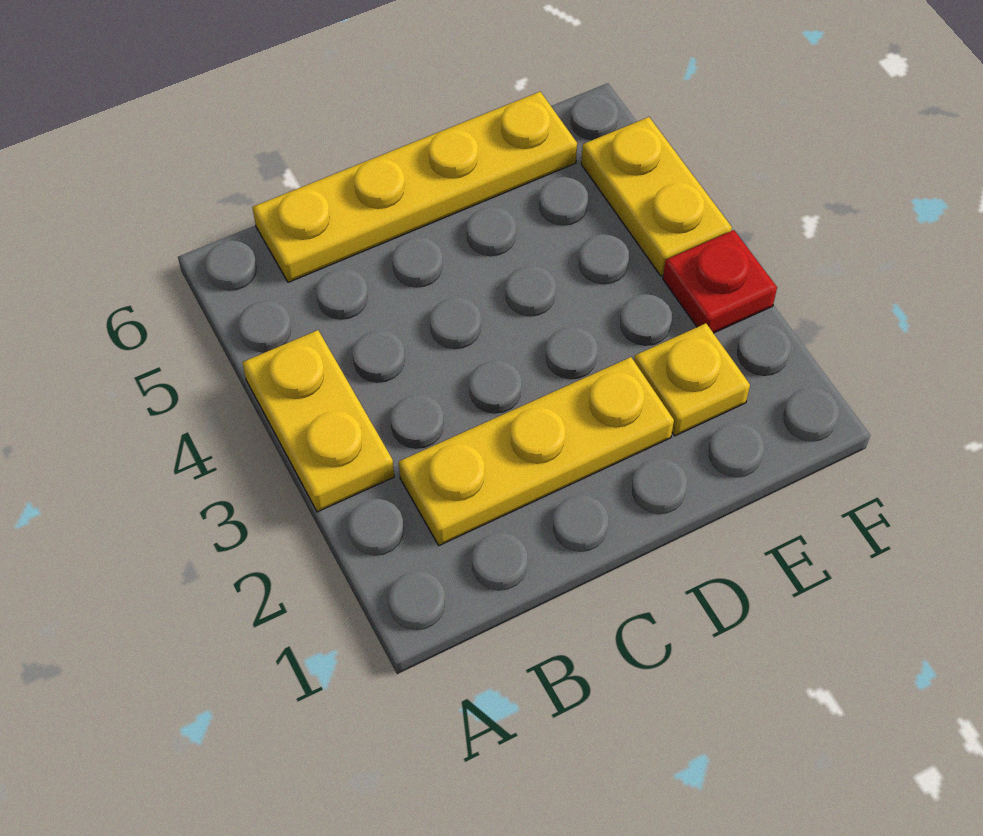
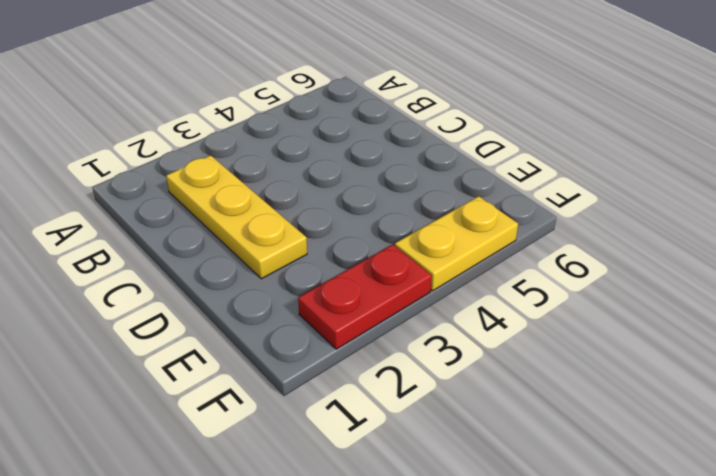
red 1x2 plate [298,244,432,349] -> red 1x1 plate [663,230,777,333]
none -> yellow 1x2 plate [242,330,394,512]
none -> yellow 1x4 plate [252,92,577,282]

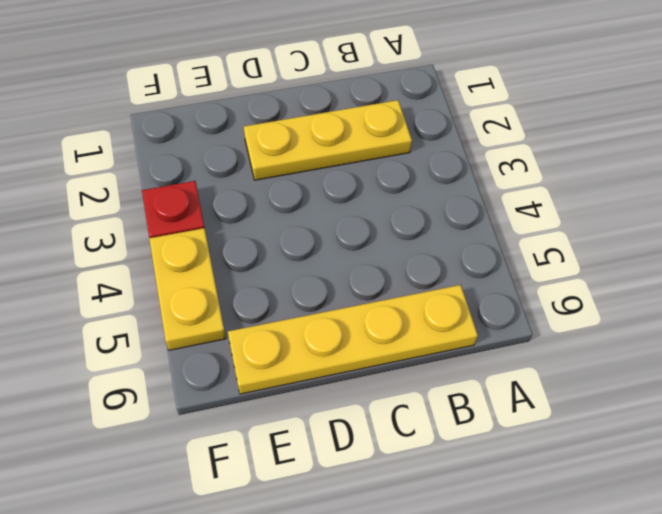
none -> yellow 1x2 plate [242,330,394,512]
none -> yellow 1x1 plate [634,323,750,436]

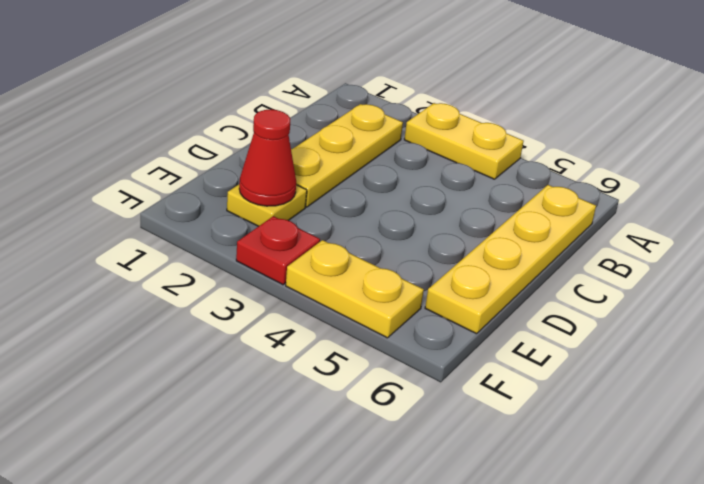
red 1x1 cone [239,110,296,206] -> none

